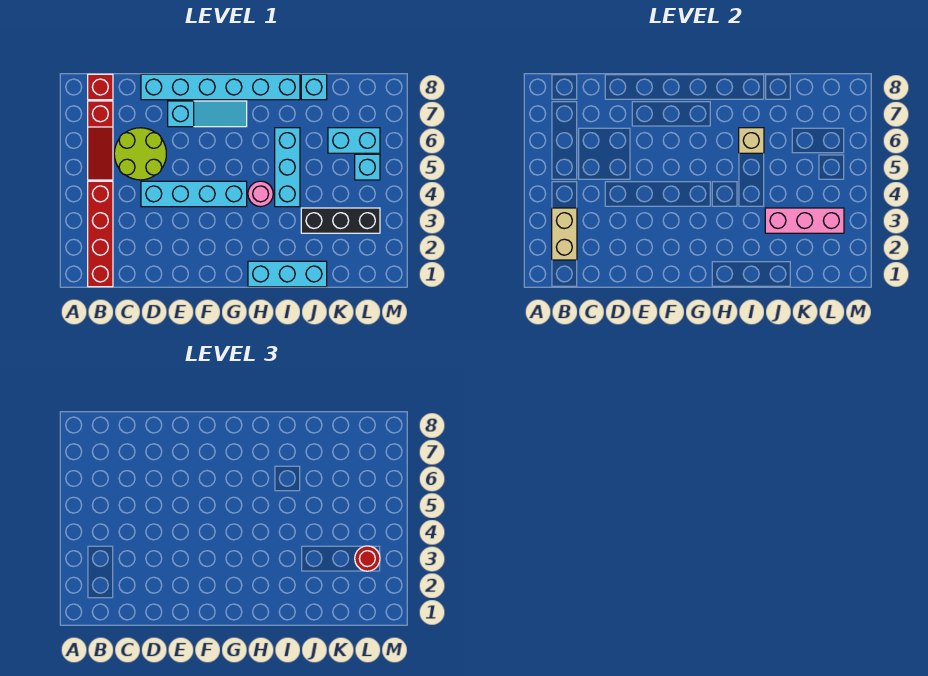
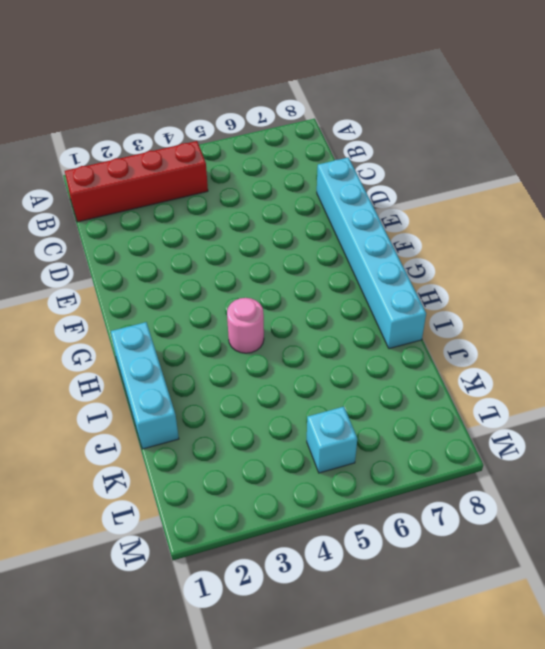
none -> red 1x3 slope [88,101,113,180]
none -> red 1x1 brick [88,74,113,100]
none -> lime 2x2 round brick [114,128,166,180]

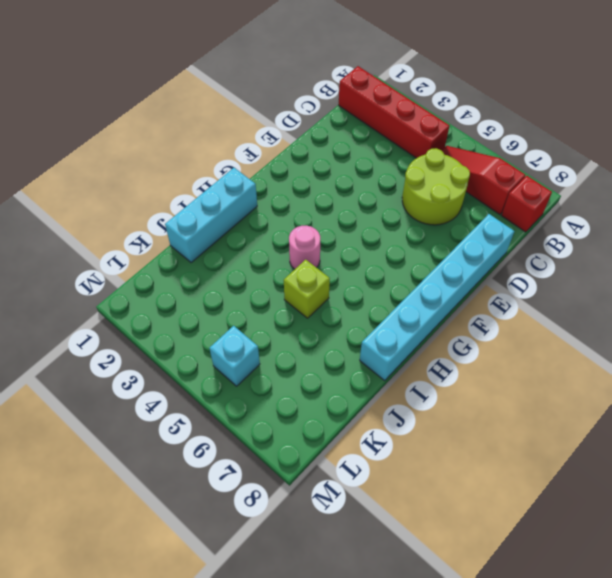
lime 1x1 brick [284,260,330,318] -> cyan 1x3 brick [275,128,300,207]
none -> cyan 1x4 brick [141,181,247,207]
none -> cyan 1x3 slope [168,101,247,127]
none -> black 1x3 brick [301,208,380,233]

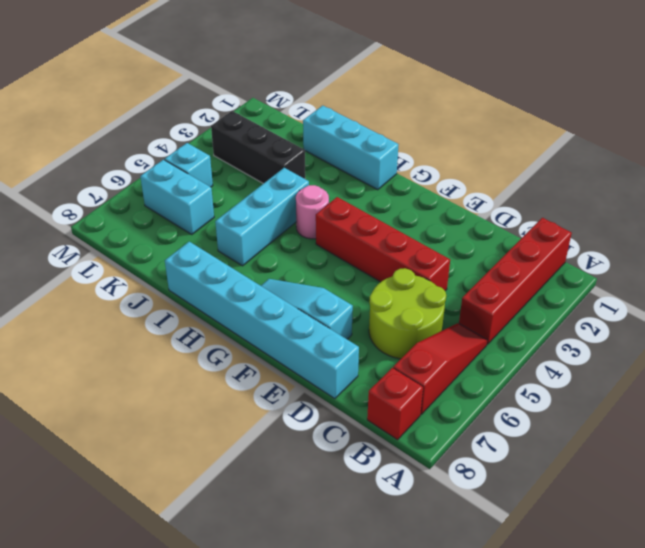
red 1x4 brick [316,197,450,291] -> cyan 1x4 brick [141,181,247,207]
none -> cyan 1x1 brick [301,74,327,100]
none -> tan 1x2 brick [552,208,577,260]
none -> tan 1x1 brick [739,128,764,153]

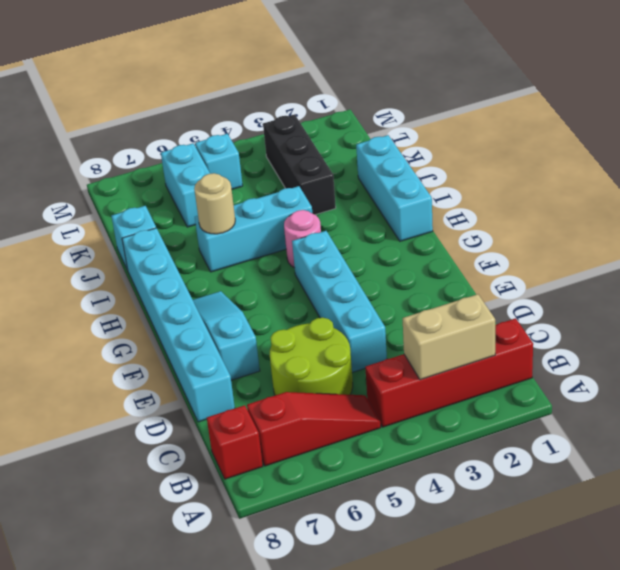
tan 1x1 round brick [194,173,235,234] -> tan 1x1 brick [739,128,764,153]
none -> pink 1x3 brick [765,208,844,233]
none -> red 1x1 round brick [355,546,380,571]

